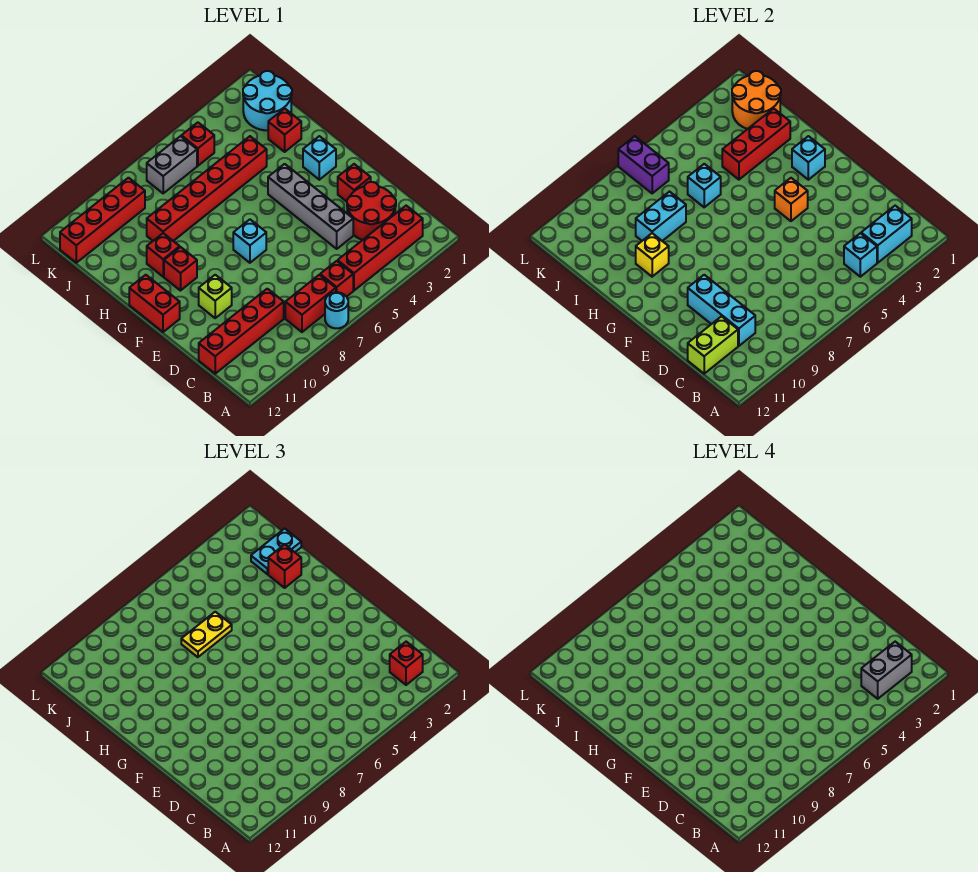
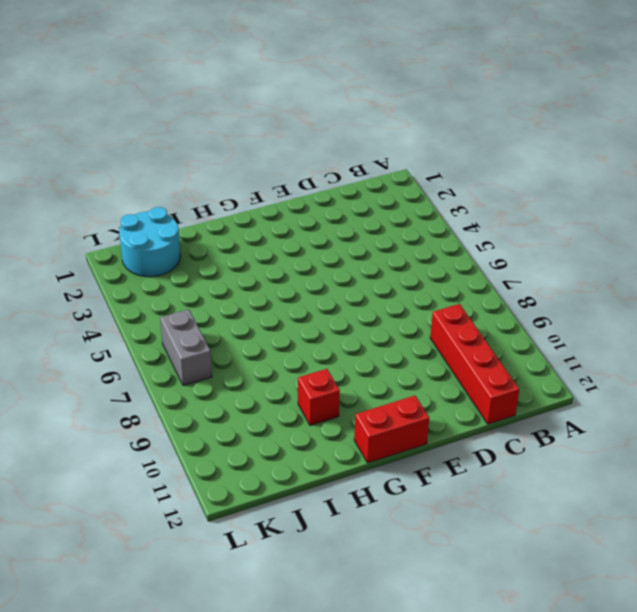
none -> cyan 1x1 round brick [325,292,348,328]
none -> red 1x4 brick [338,206,423,290]
none -> red 1x1 brick [320,261,353,297]
none -> red 1x2 brick [285,275,336,332]

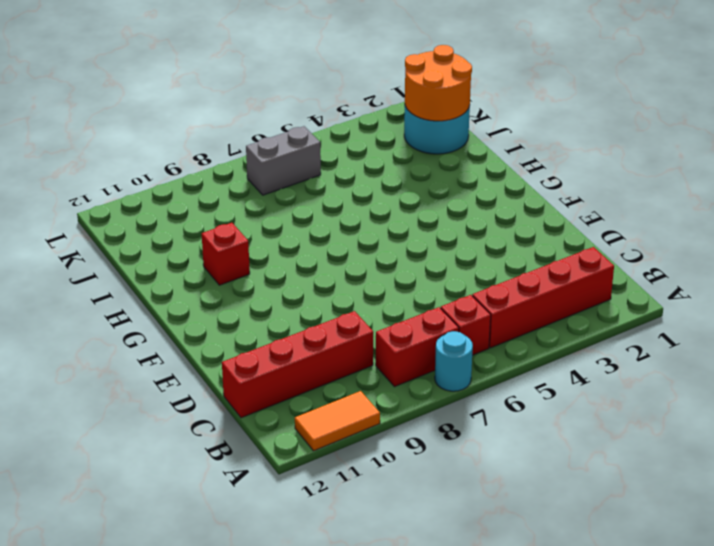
orange 1x2 tile [295,391,380,451] -> none
none -> red 2x2 round brick [347,182,396,240]
none -> grey 1x4 brick [268,164,353,249]
none -> red 1x1 brick [338,164,371,202]
none -> lime 1x1 brick [199,275,232,318]

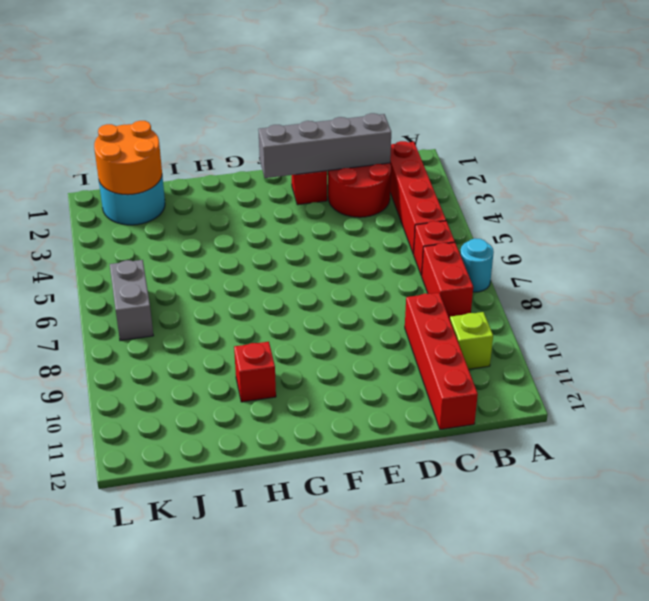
lime 1x1 brick [450,312,493,369] -> lime 1x1 brick moved to [199,275,232,318]
grey 1x4 brick [258,113,391,178] -> grey 1x4 brick moved to [268,164,353,249]
none -> cyan 1x1 brick [233,220,266,263]
none -> red 1x2 brick [129,275,180,332]
none -> cyan 1x1 brick [303,136,336,180]
none -> red 1x1 brick [164,247,197,291]

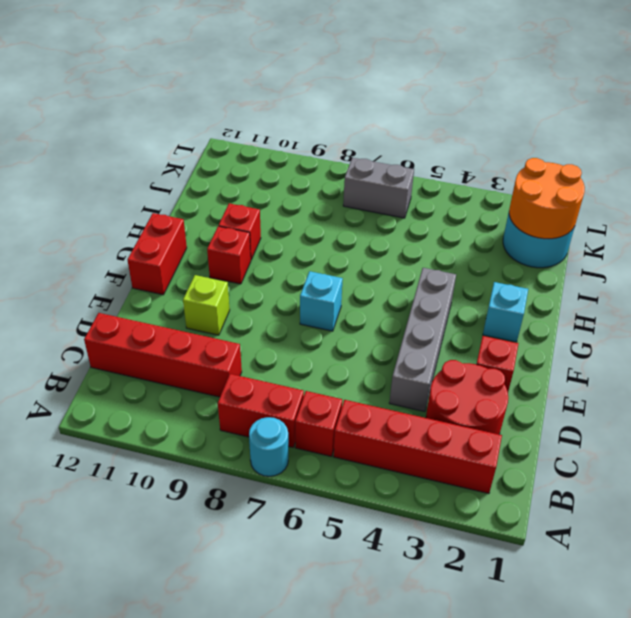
none -> red 1x1 brick [268,108,301,152]
none -> red 1x6 brick [147,136,267,241]
none -> red 1x1 brick [181,122,214,166]
none -> red 1x4 brick [60,178,145,263]

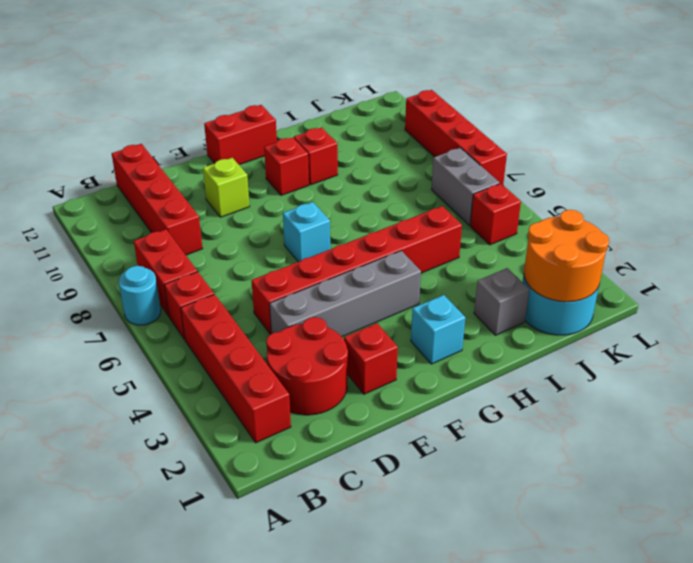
red 1x6 brick [251,206,462,334] -> red 1x6 brick turned to [147,136,267,241]
grey 1x1 brick [474,268,529,335] -> red 1x1 brick [268,108,301,152]
red 1x4 brick [405,90,507,185] -> red 1x4 brick moved to [60,178,145,263]
none -> cyan 1x2 brick [861,206,912,263]
none -> cyan 1x1 brick [844,233,877,277]
none -> cyan 1x3 brick [688,275,755,346]
none -> lime 1x2 brick [688,316,738,374]

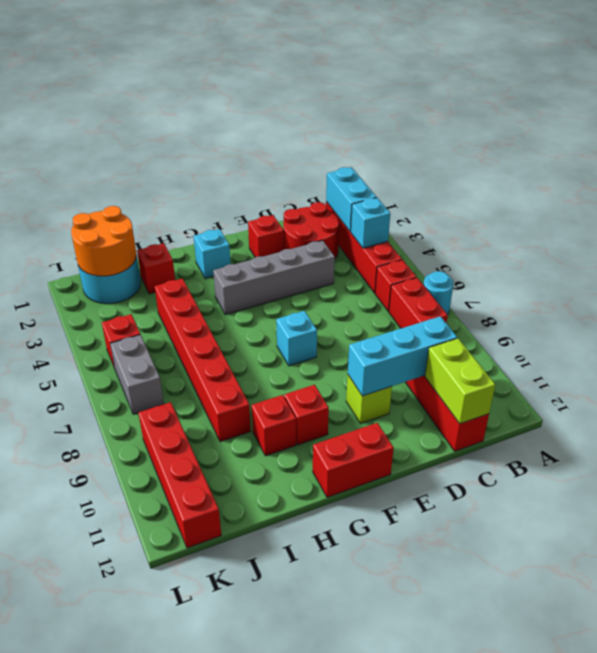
none -> orange 1x1 brick [775,178,808,221]
none -> cyan 1x1 brick [792,136,825,180]
none -> yellow 1x1 brick [636,233,669,277]
none -> red 1x3 brick [722,108,790,180]

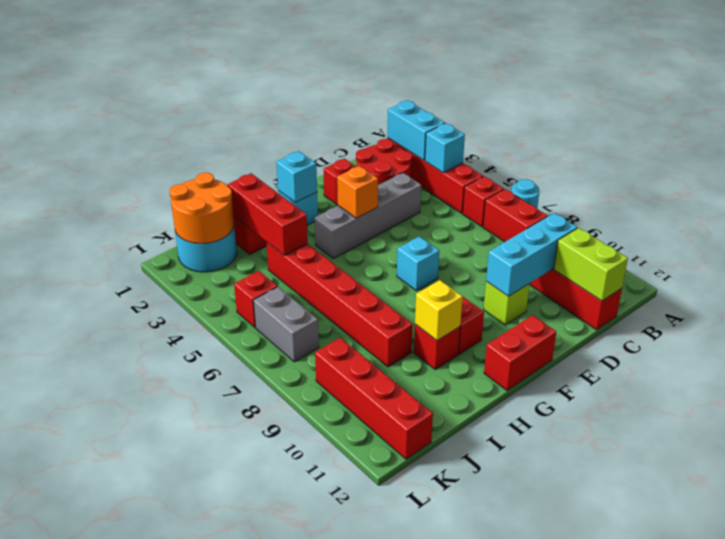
none -> cyan 1x1 brick [688,164,721,207]
none -> cyan 1x2 brick [636,192,686,241]
none -> purple 1x2 brick [618,136,669,193]
none -> red 1x1 brick [390,642,423,685]

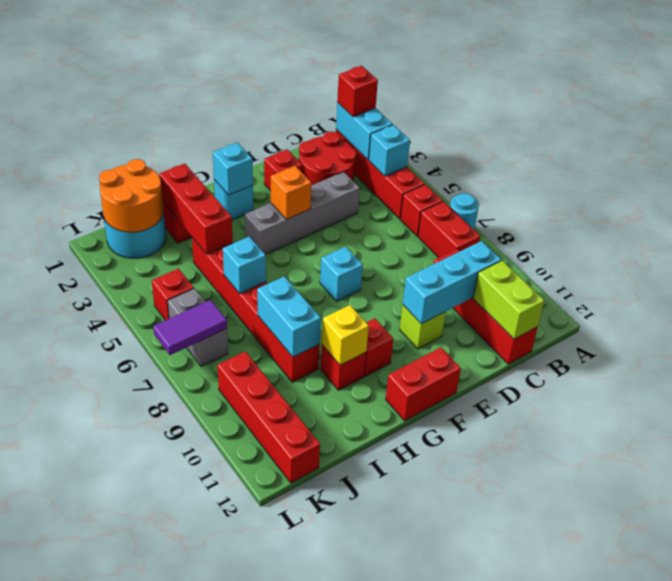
purple 1x2 tile [153,300,227,355] -> purple 1x2 brick [618,136,669,193]
none -> red 1x1 brick [268,544,301,588]
none -> yellow 1x2 plate [181,612,232,657]
none -> cyan 1x2 plate [251,529,301,574]
none -> grey 1x2 brick [861,642,912,699]

